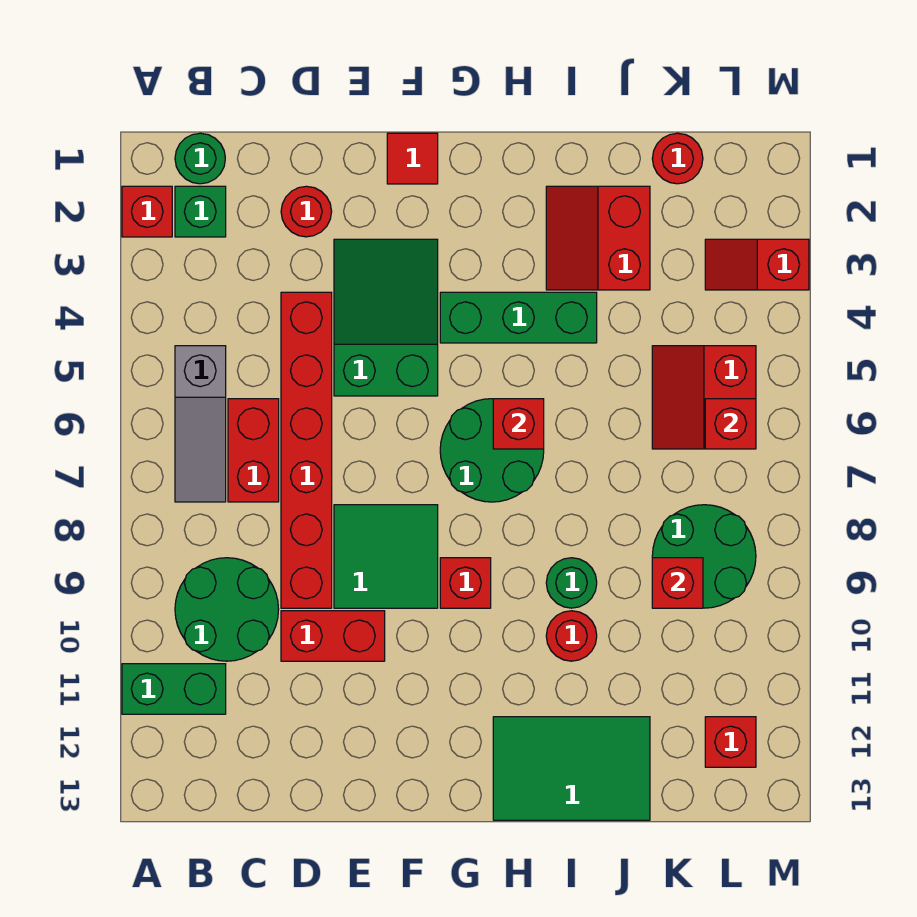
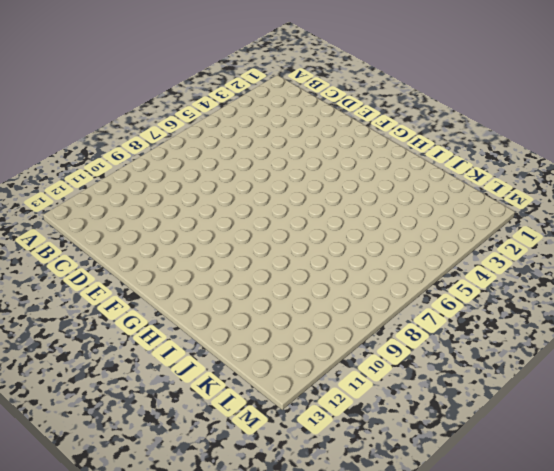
none -> red 1x1 brick [122,186,172,237]
none -> green 1x2 brick [122,664,226,714]
none -> green 1x1 round brick [175,133,225,184]

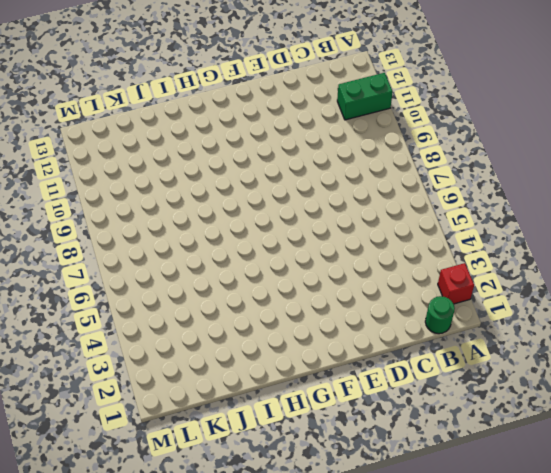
none -> green 1x1 brick [175,186,226,237]
none -> grey 1x3 slope [175,346,226,502]
none -> green 2x2 round brick [175,558,279,661]

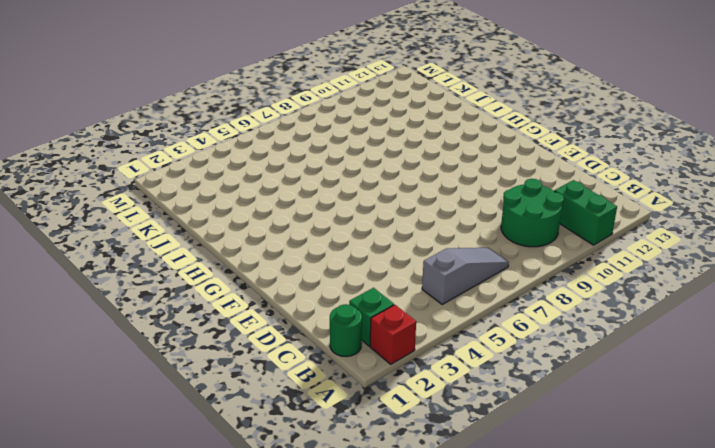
none -> red 1x2 brick [228,399,279,502]
none -> red 1x1 round brick [281,186,332,237]
none -> red 1x6 brick [281,292,332,608]

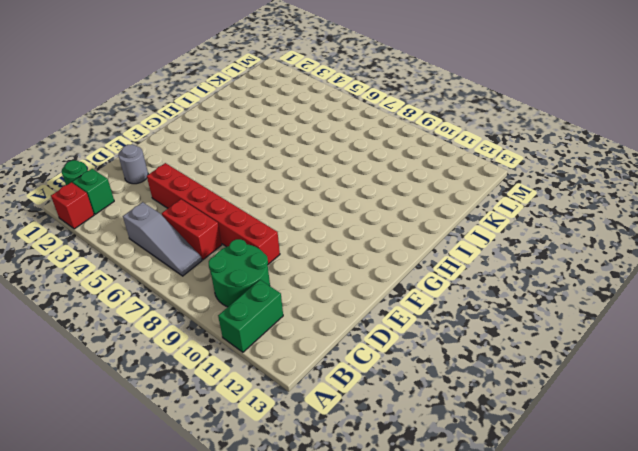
grey 1x1 round brick [118,144,148,184] -> red 1x1 round brick [281,186,332,237]
none -> red 1x2 brick [281,611,385,661]
none -> green 2x3 slope [334,239,438,396]
none -> green 2x2 tile [334,505,438,608]

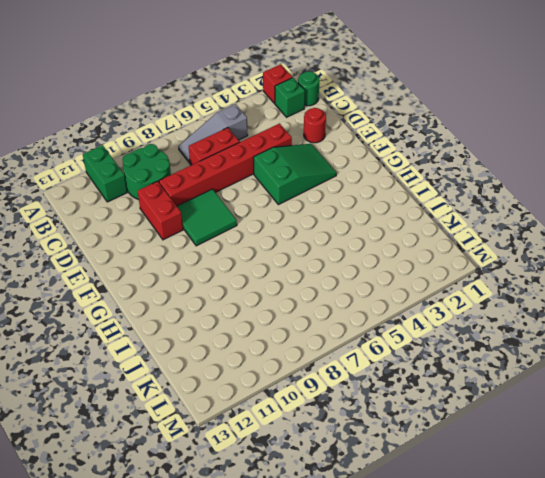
none -> red 1x1 tile [387,133,438,184]
none -> green 1x3 brick [440,292,597,343]
none -> green 2x2 round brick [440,399,544,502]

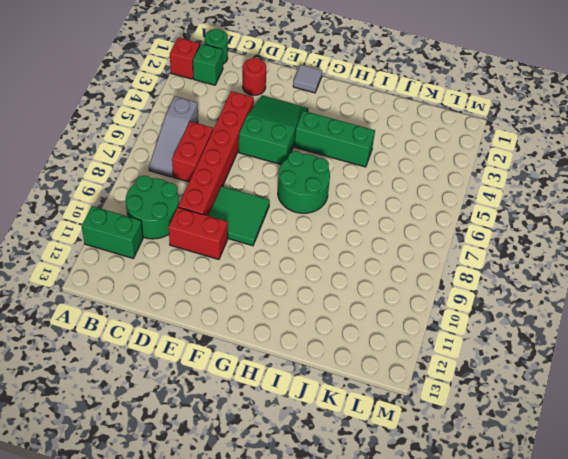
grey 1x1 tile [293,65,322,93] -> red 1x1 tile [387,133,438,184]
none -> red 1x1 brick [440,558,491,608]
none -> green 2x3 tile [493,717,650,820]
none -> red 2x2 slope [546,186,650,290]

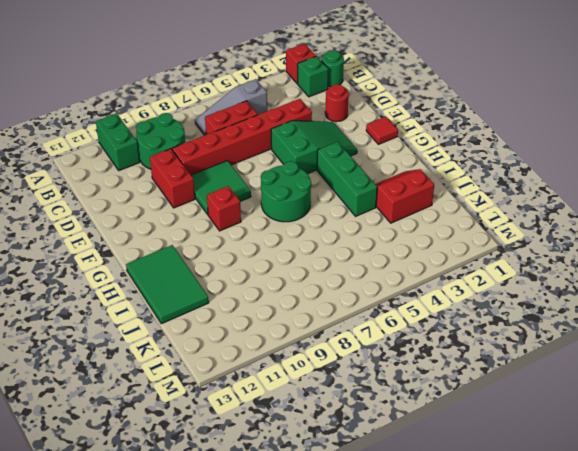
none -> green 1x1 round brick [546,558,597,608]
none -> red 1x1 round brick [546,611,597,661]
none -> red 1x1 round brick [652,133,703,184]

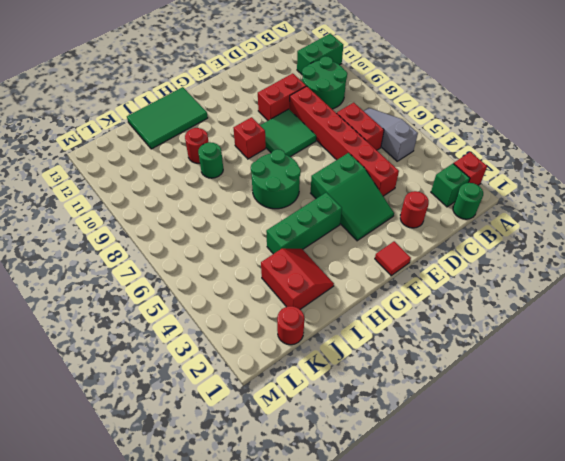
none -> red 2x2 slope [652,346,756,449]
none -> green 2x2 round brick [652,505,756,608]
none -> red 1x2 slope [705,239,809,290]

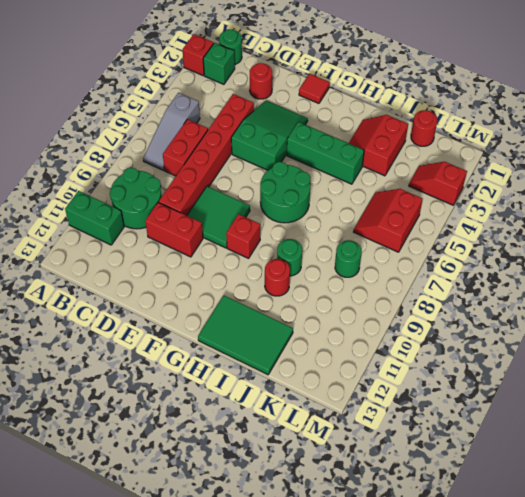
green 1x1 round brick [335,240,362,277] -> green 2x2 round brick [652,505,756,608]
none -> red 1x1 brick [705,717,756,767]
none -> red 1x1 brick [493,399,544,449]
none -> red 1x1 brick [652,558,703,608]

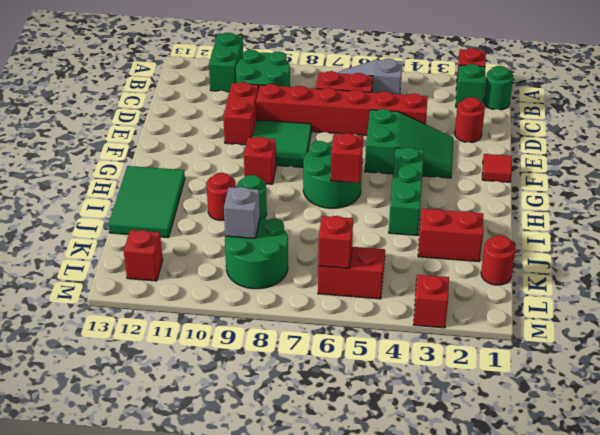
grey 1x1 brick [224,187,260,238] -> red 1x1 brick [652,558,703,608]

